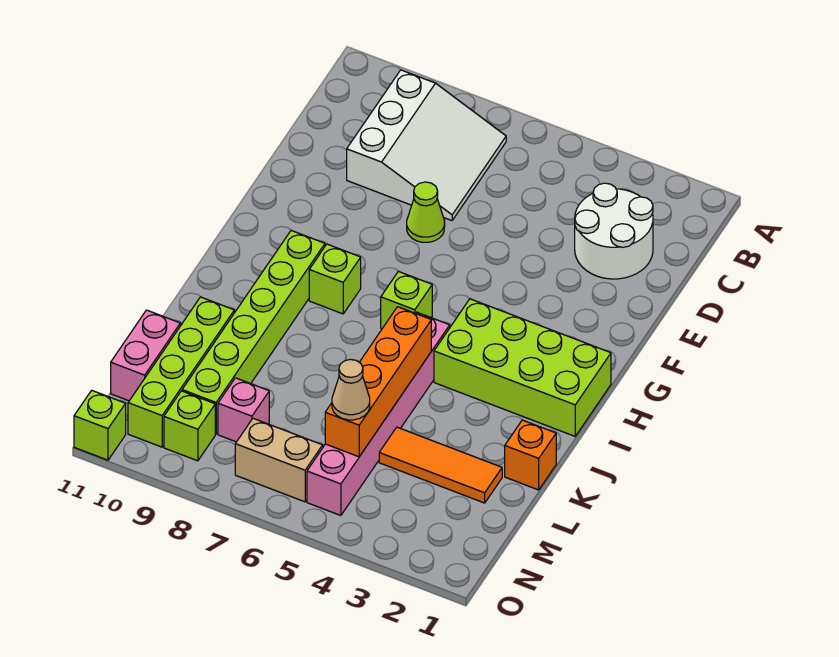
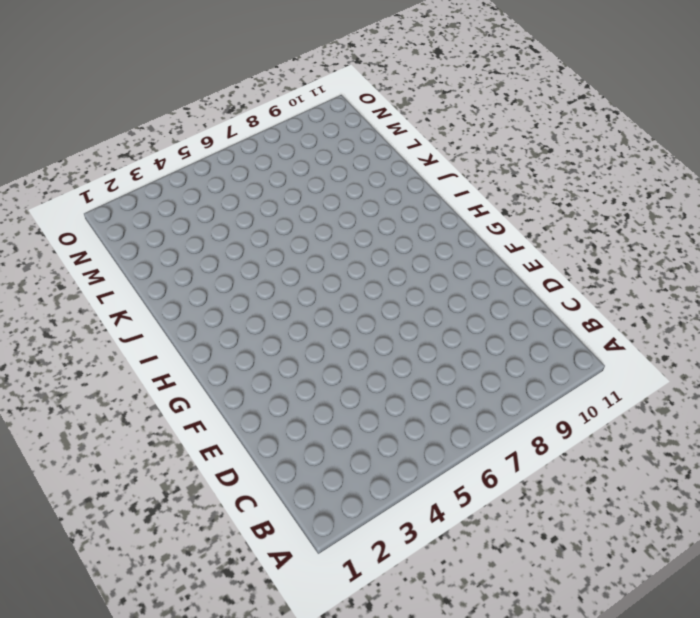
none -> white 3x3 slope [347,70,506,221]
none -> white 2x2 round brick [575,183,653,279]
none -> lime 1x1 cone [407,182,445,242]

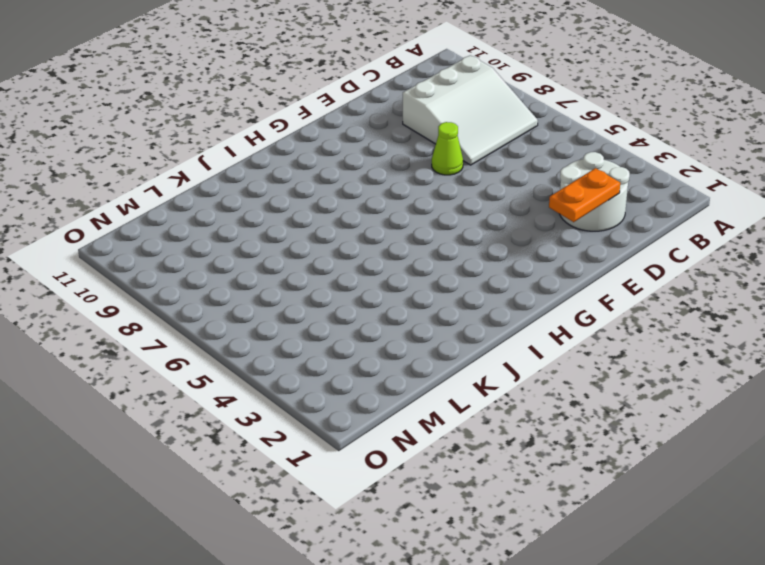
orange 1x2 plate [549,168,620,222] -> none
none -> lime 2x4 brick [434,299,611,436]
none -> lime 1x1 brick [381,271,432,329]
none -> lime 1x1 brick [309,244,361,314]

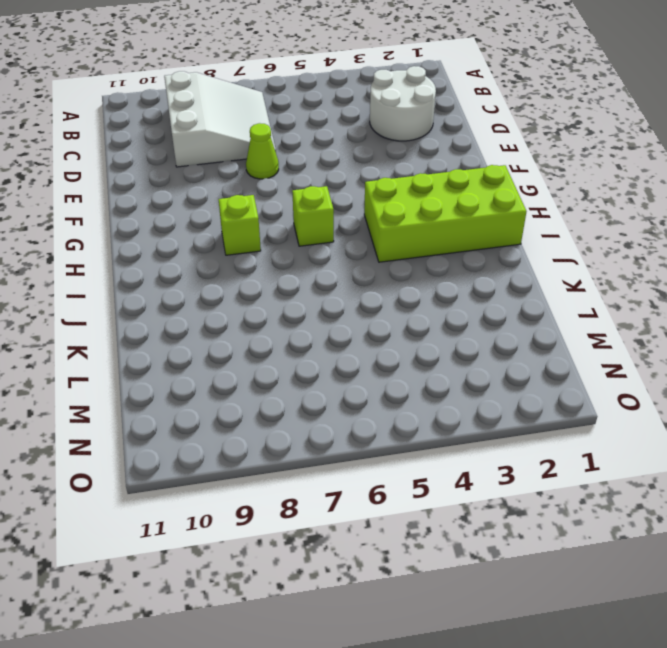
none -> lime 1x6 brick [182,230,325,434]
none -> pink 1x6 brick [307,312,450,516]
none -> orange 1x1 brick [505,420,556,490]

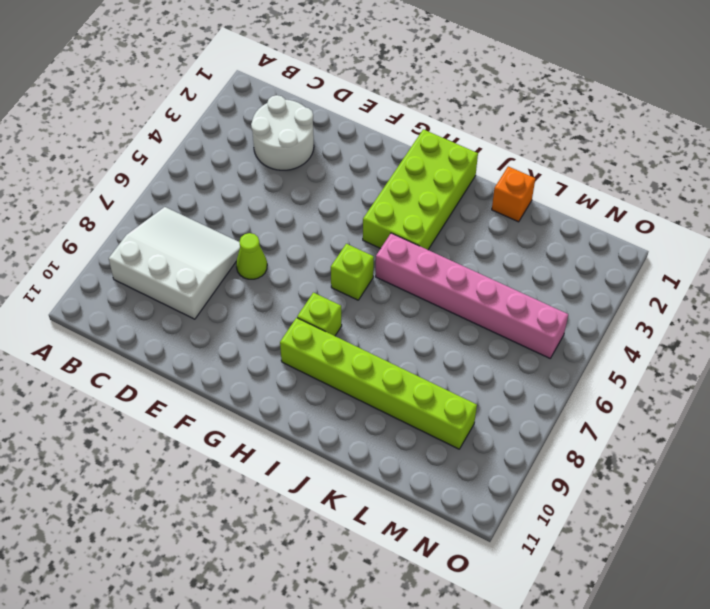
none -> lime 1x4 brick [128,297,234,447]
none -> orange 1x3 tile [379,427,502,503]
none -> pink 1x2 brick [111,310,180,401]

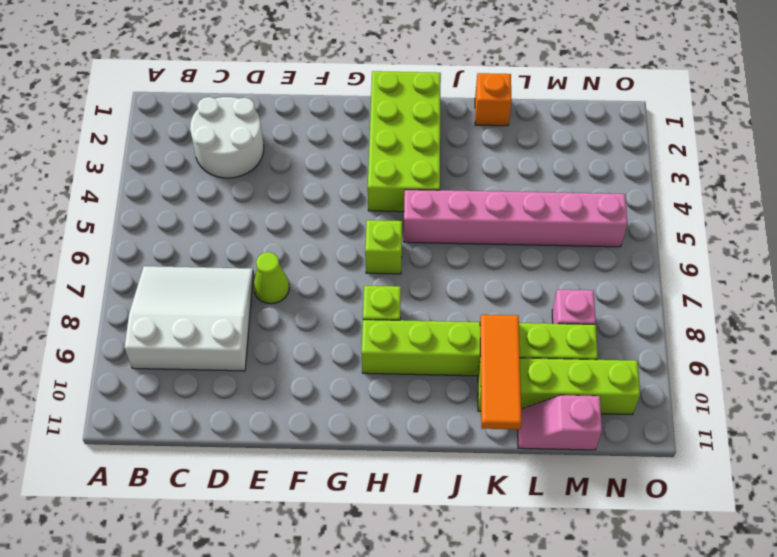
orange 1x3 tile [480,315,522,429] -> orange 1x3 tile moved to [379,427,502,503]
pink 1x2 slope [518,395,602,450] -> pink 1x2 brick [111,310,180,401]
none -> tan 1x2 brick [235,418,323,502]
none -> lime 1x1 brick [164,391,215,461]
none -> lime 1x1 brick [74,390,126,460]

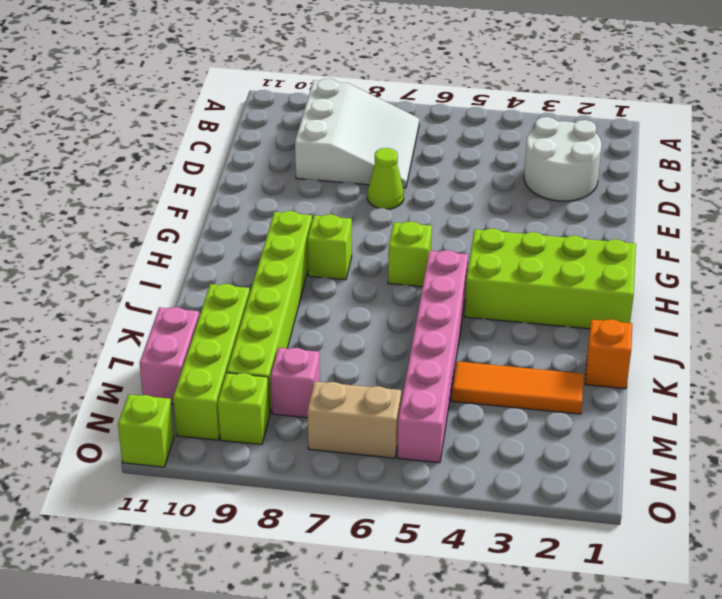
none -> orange 1x4 brick [325,307,431,457]
none -> tan 1x1 cone [332,359,370,420]

